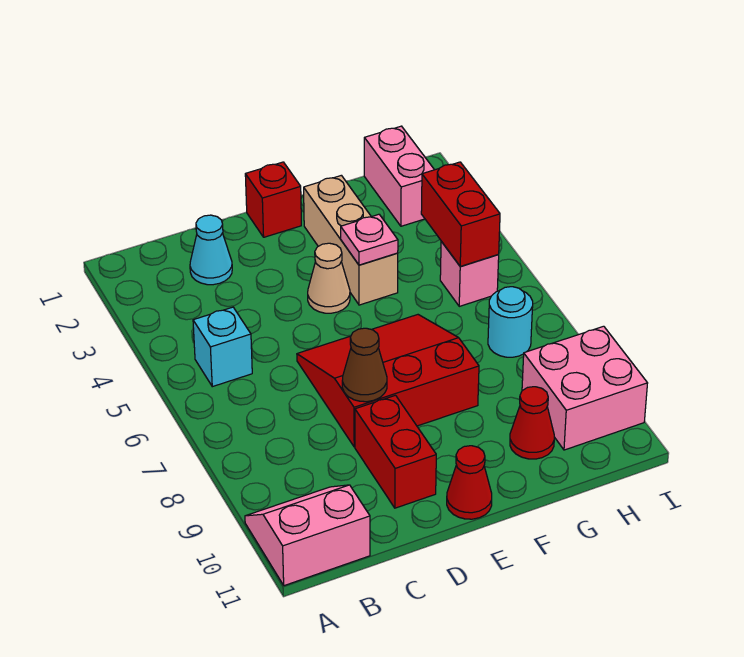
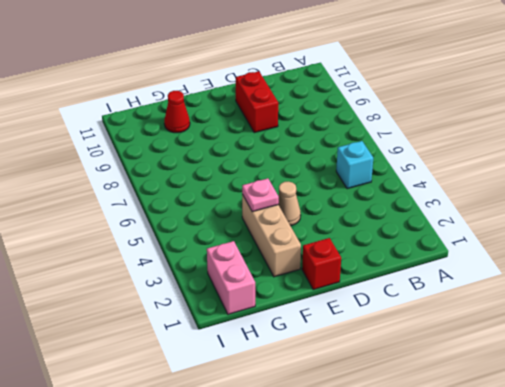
none -> pink 2x2 slope [245,485,370,586]
none -> cyan 1x1 cone [190,215,232,285]
none -> red 3x3 slope [297,315,479,447]

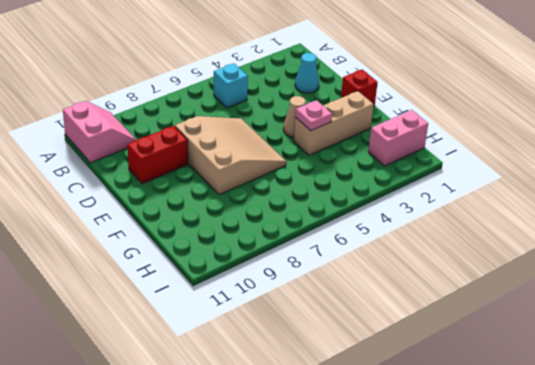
tan 3x3 slope [175,116,286,195] -> red 3x3 slope [297,315,479,447]
none -> red 1x1 cone [447,446,492,519]
none -> red 1x1 cone [510,387,554,459]
none -> pink 1x1 brick [440,242,499,306]

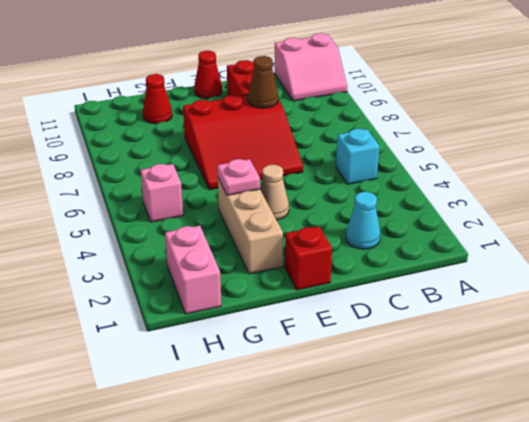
none -> cyan 1x1 round brick [488,287,533,357]
none -> pink 2x2 brick [522,326,648,450]
none -> red 1x2 brick [421,162,500,266]

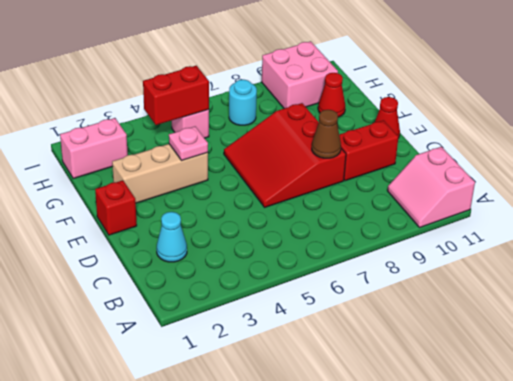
none -> cyan 1x1 brick [193,307,252,387]
none -> tan 1x1 cone [308,243,350,313]

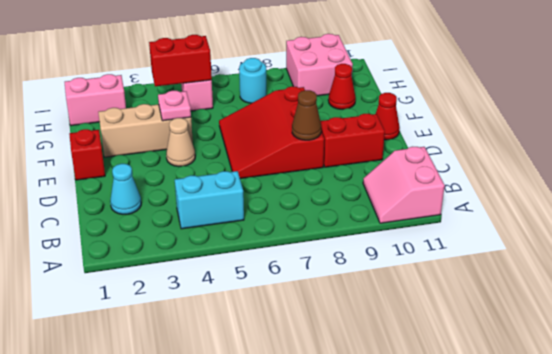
cyan 1x2 brick [175,171,244,229] -> cyan 1x1 brick [193,307,252,387]

